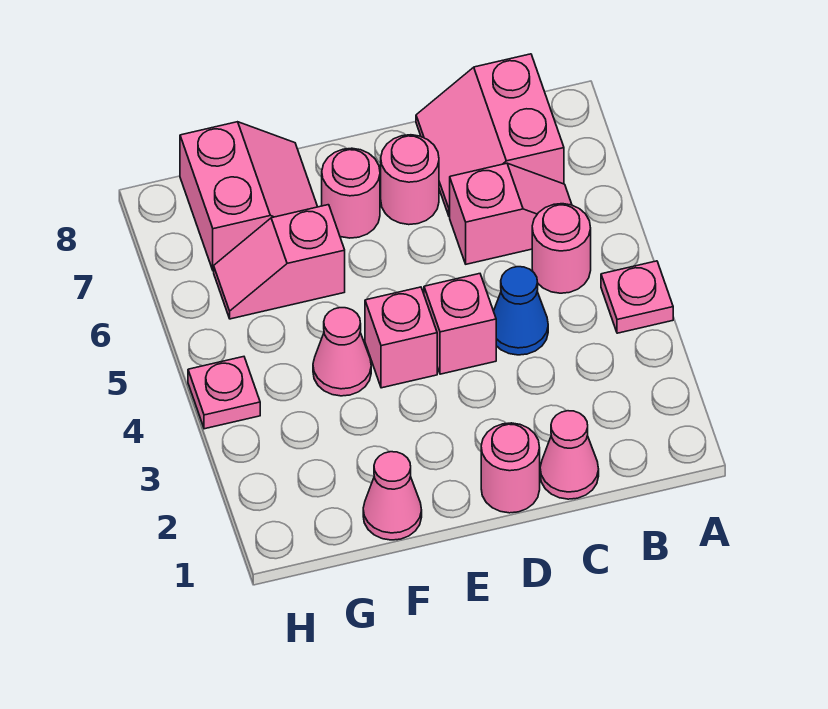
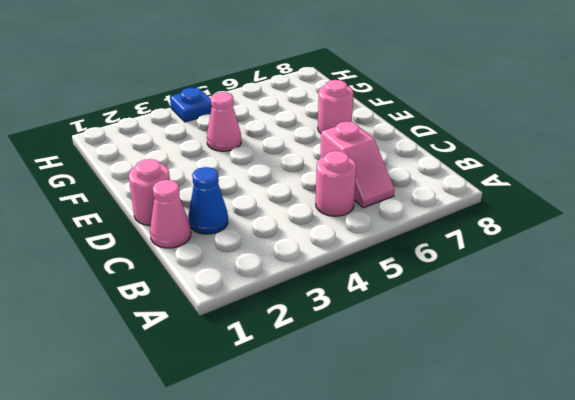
blue 1x1 cone [189,167,228,234] -> blue 1x1 cone moved to [494,267,548,355]
blue 1x1 plate [170,88,212,122] -> pink 1x1 plate [188,357,260,429]
none -> pink 1x1 plate [601,261,673,333]
none -> pink 2x2 slope [416,54,564,216]
none -> pink 1x1 brick [424,274,496,374]

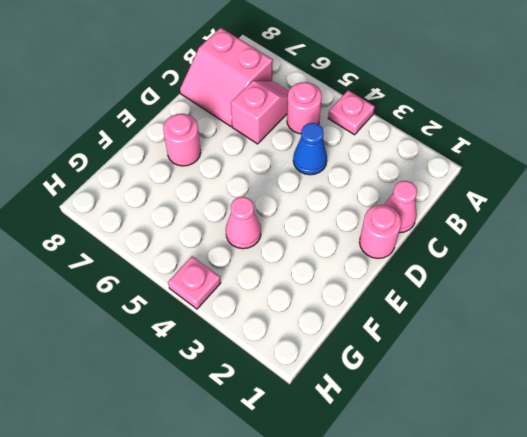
none -> pink 1x1 brick [424,274,496,374]
none -> pink 1x1 round brick [381,135,439,225]
none -> pink 1x1 brick [365,287,437,388]

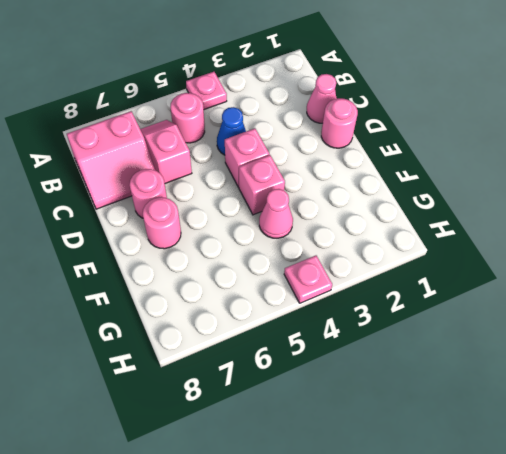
none -> pink 1x1 cone [363,452,422,540]
none -> pink 1x2 slope [214,205,345,319]
none -> pink 2x2 slope [180,122,317,271]

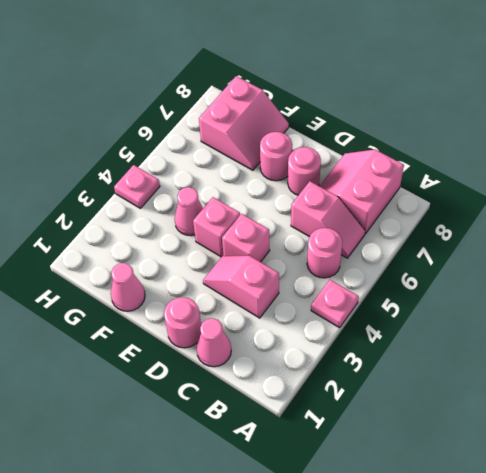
pink 1x2 slope [203,256,279,318] -> pink 1x2 slope moved to [214,205,345,319]
none -> blue 1x1 cone [494,267,548,355]

